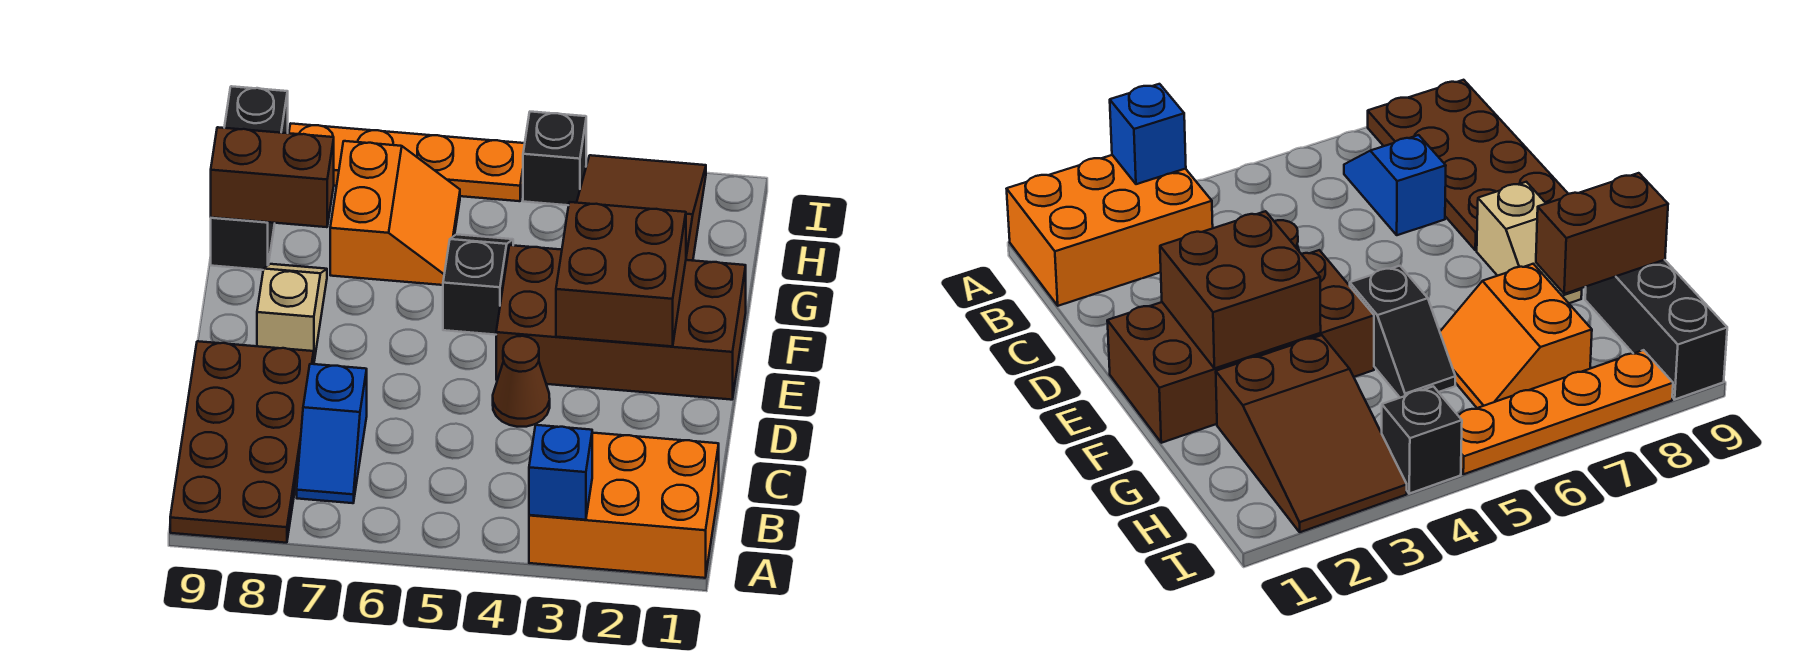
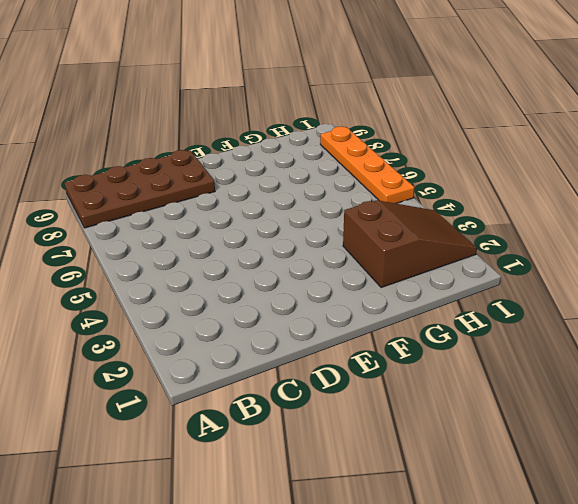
none -> orange 2x3 brick [529,433,719,578]
none -> blue 1x2 slope [297,364,367,503]
none -> brown 1x1 cone [493,336,550,427]

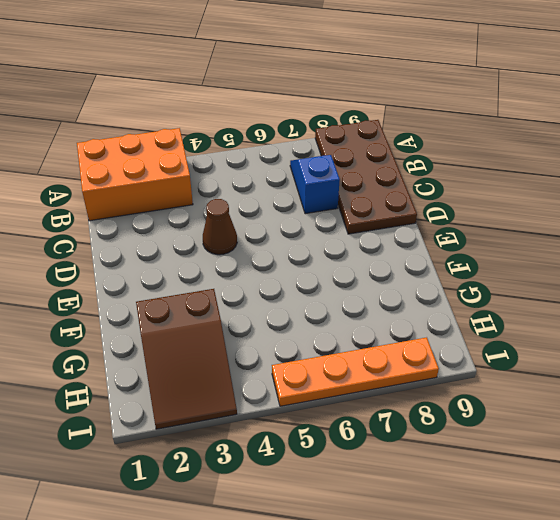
none -> brown 2x4 brick [496,245,746,400]
none -> tan 1x2 slope [257,264,327,361]
none -> black 1x2 slope [443,234,513,335]

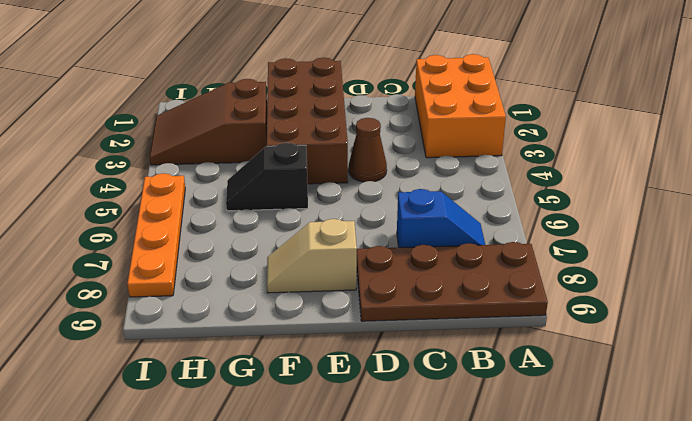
none -> orange 2x2 slope [330,141,460,285]
none -> black 1x3 brick [211,86,288,270]
none -> black 1x1 brick [523,112,586,205]

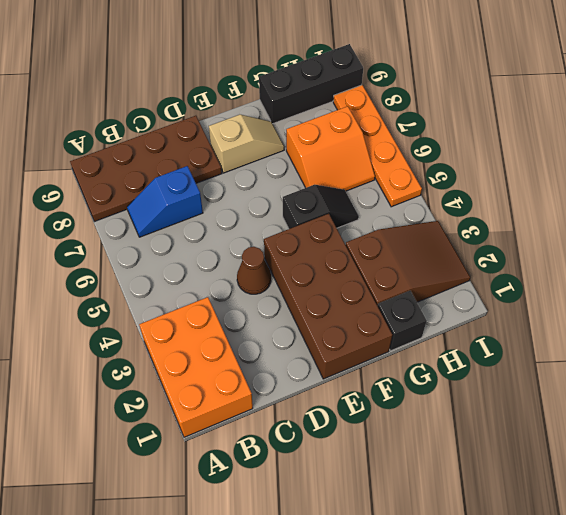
black 1x1 brick [378,291,427,351] -> black 1x1 brick moved to [523,112,586,205]
none -> blue 1x1 brick [529,425,592,520]
none -> brown 2x2 brick [556,202,686,346]
none -> brown 1x2 brick [211,127,334,227]

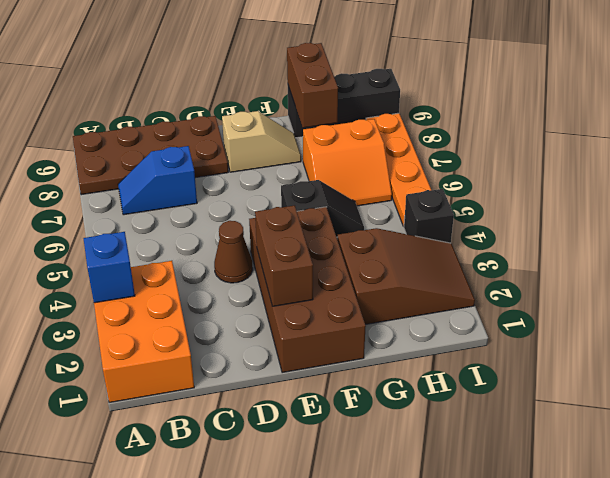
brown 1x2 brick [255,205,313,306] -> brown 2x2 brick [556,202,686,346]

